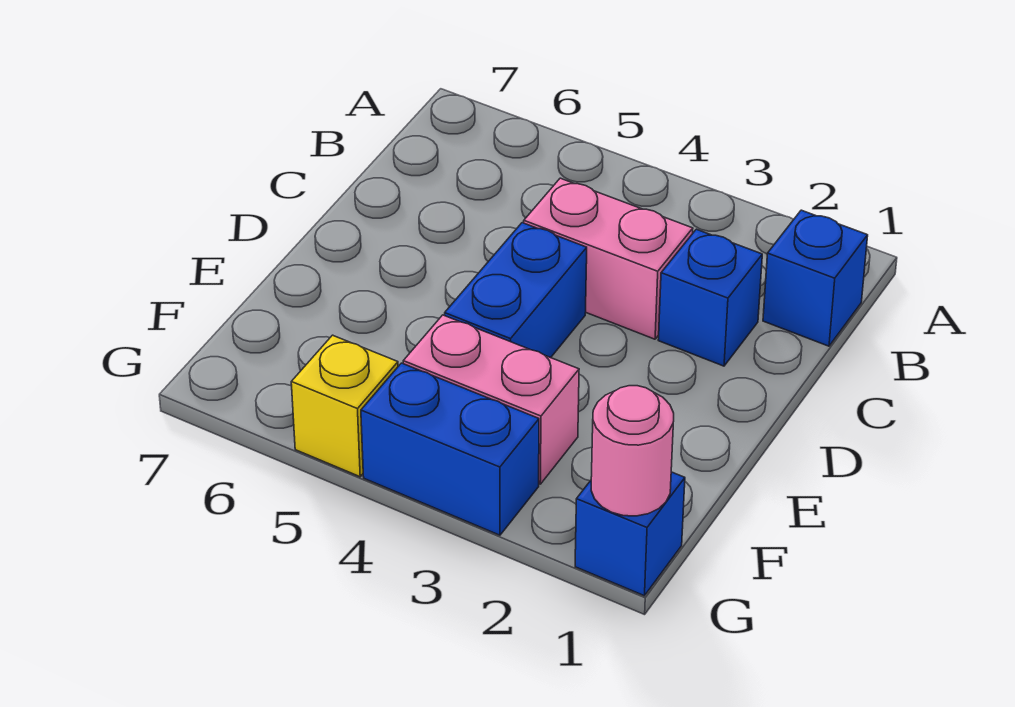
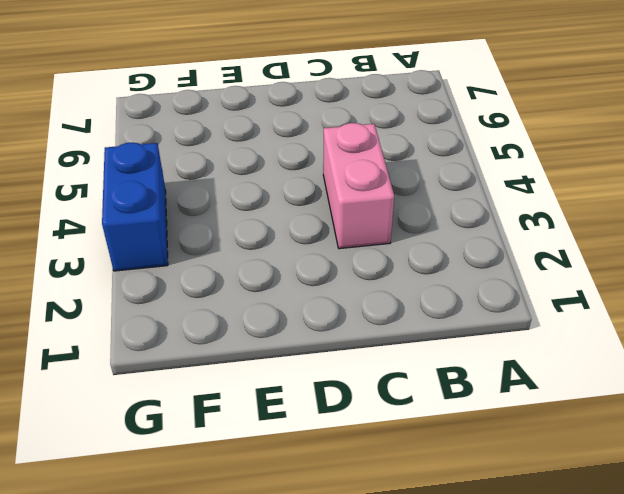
none -> blue 1x1 brick [763,210,868,346]
none -> blue 1x1 brick [658,229,762,366]

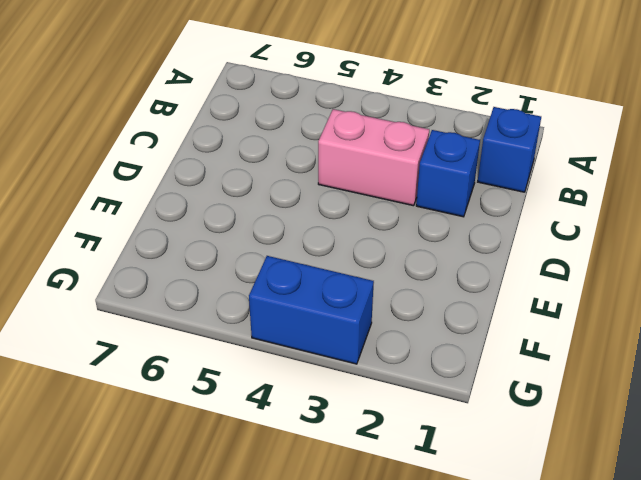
none -> blue 1x2 brick [445,223,587,358]
none -> pink 1x2 brick [403,315,579,484]

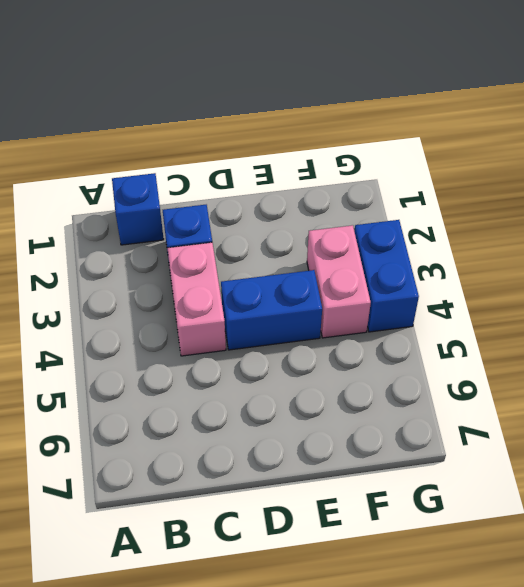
none -> blue 1x1 brick [575,472,685,596]
none -> yellow 1x1 brick [291,335,398,477]

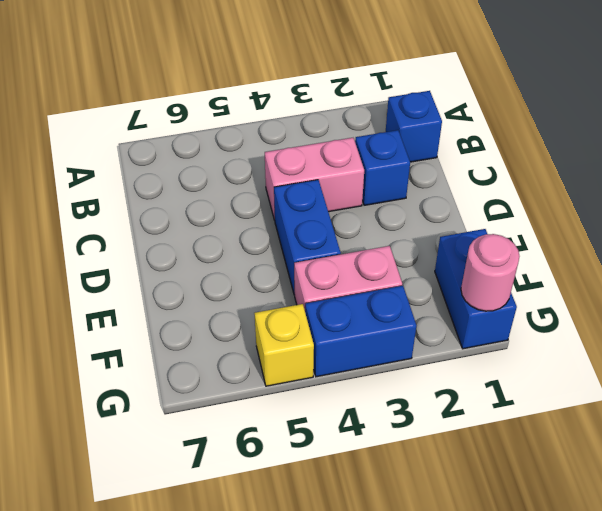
blue 1x2 brick [435,229,517,349] -> blue 1x1 brick [575,472,685,596]

